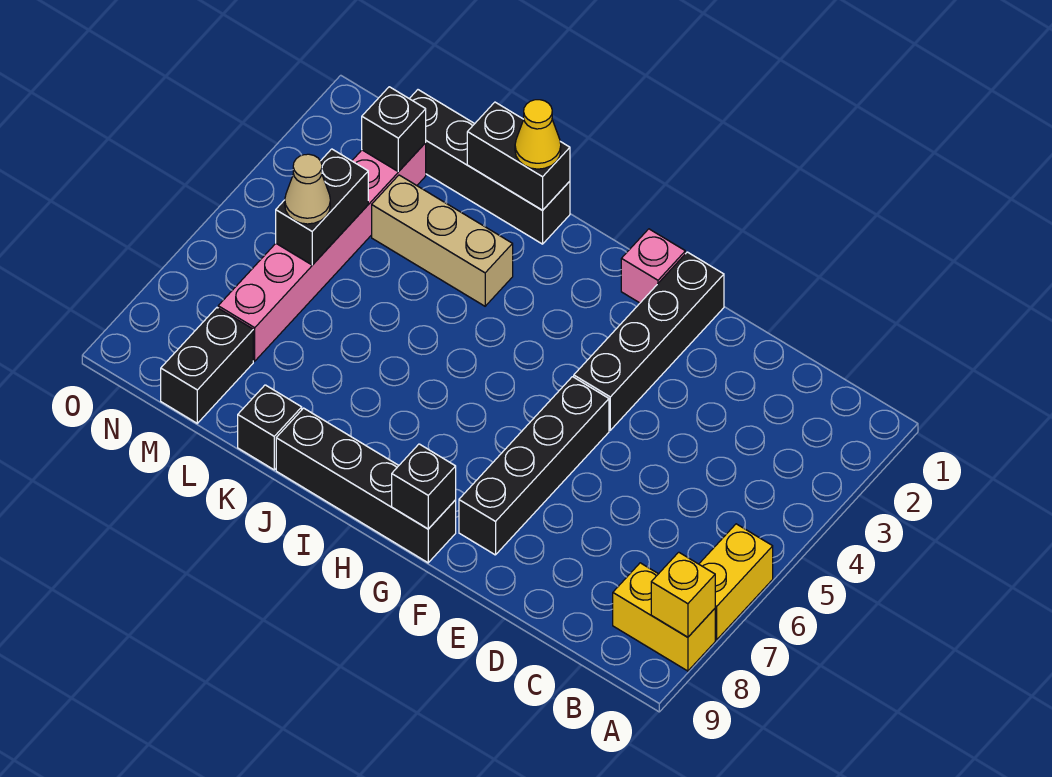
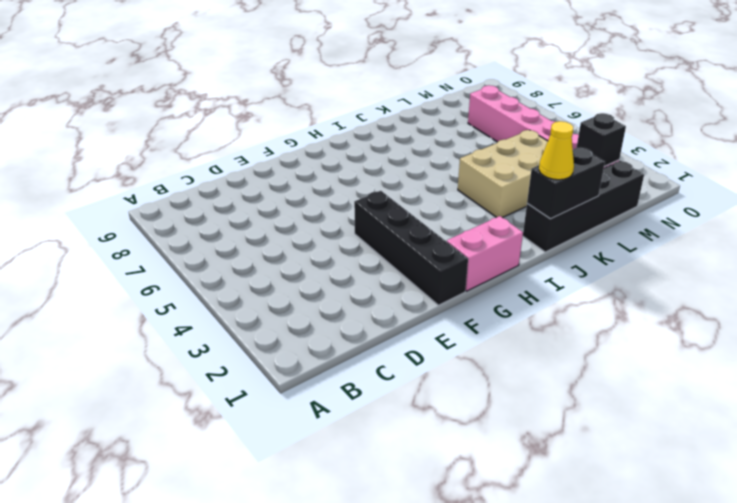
pink 1x2 brick [447,216,523,291] -> pink 1x1 brick [621,229,685,303]
tan 2x3 brick [458,130,548,218] -> tan 1x3 brick [372,175,513,306]
none -> yellow 1x2 brick [699,524,773,640]
none -> yellow 1x2 brick [613,563,715,671]
none -> black 1x4 brick [459,377,609,555]

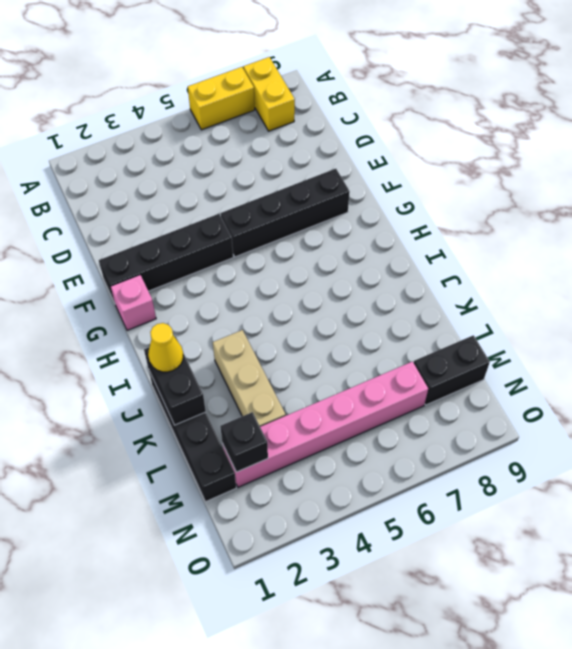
none -> black 1x4 brick [276,408,456,563]
none -> black 1x1 brick [238,385,302,470]
none -> yellow 1x1 brick [651,552,715,637]

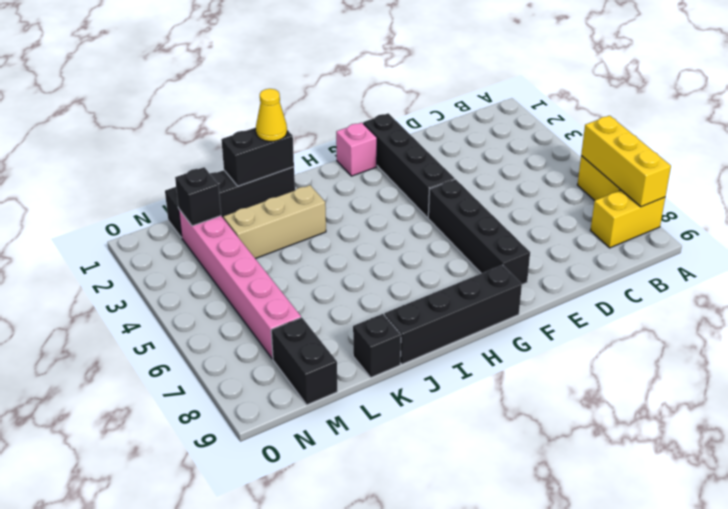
yellow 1x3 brick [581,116,671,207] -> yellow 1x1 brick [651,552,715,637]
none -> black 1x1 brick [392,444,456,529]
none -> black 1x2 brick [276,149,368,265]
none -> tan 1x1 cone [285,154,330,224]

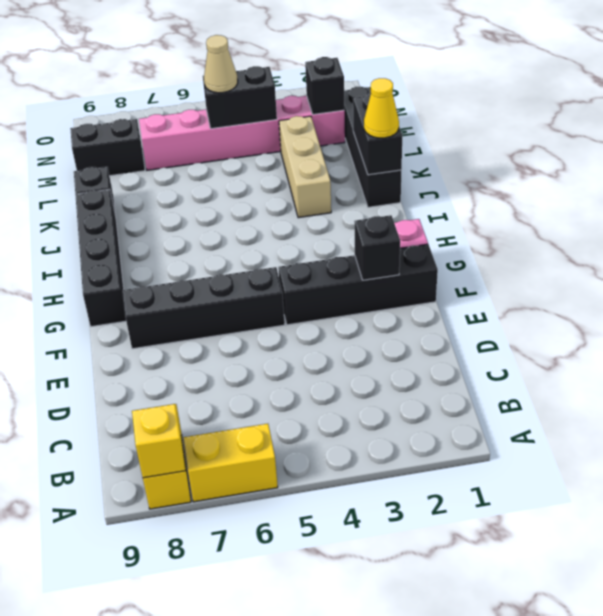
black 1x1 brick [354,215,400,280] -> black 1x1 brick moved to [392,444,456,529]

